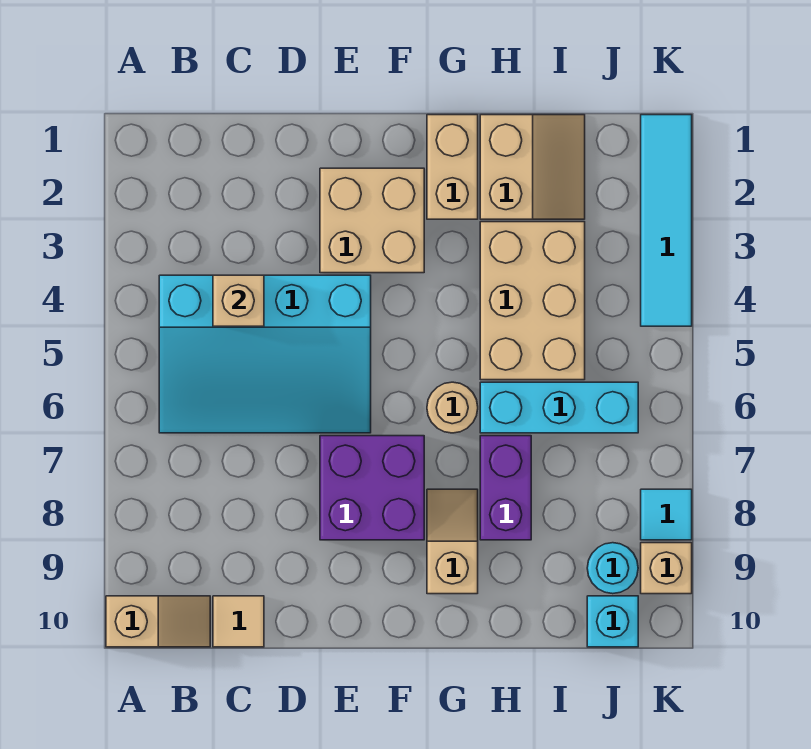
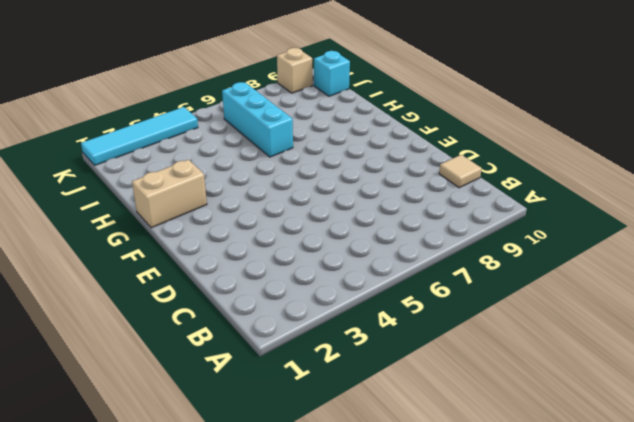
none -> tan 1x2 slope [106,596,210,647]
none -> cyan 3x4 slope [159,275,371,433]
none -> tan 2x2 brick [320,168,424,273]

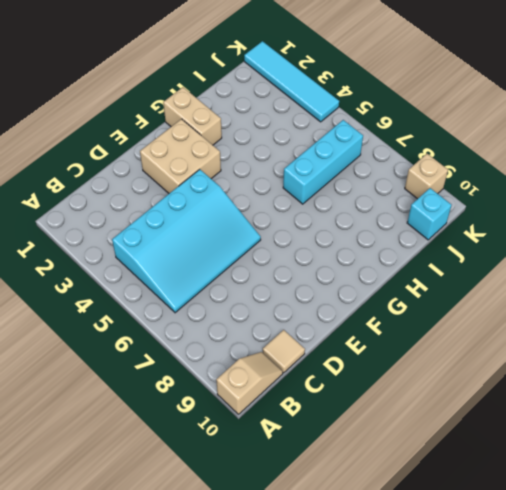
none -> purple 2x2 brick [320,436,424,540]
none -> tan 1x1 round brick [427,382,478,433]
none -> tan 1x2 slope [427,489,478,594]

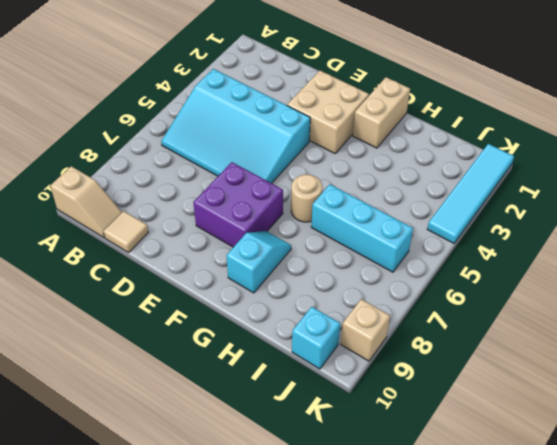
cyan 1x2 slope [227,231,291,293] -> tan 1x2 slope [427,489,478,594]
none -> tan 2x2 slope [480,115,585,219]
none -> tan 2x3 brick [480,222,585,380]
none -> purple 1x2 brick [480,436,531,540]

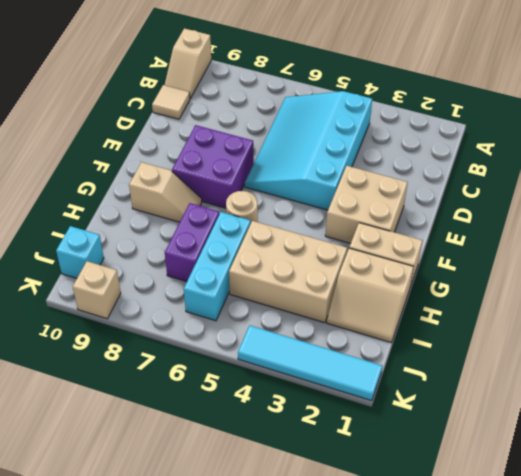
purple 1x2 brick [165,203,219,282] -> purple 1x2 brick turned to [480,436,531,540]
none -> cyan 1x1 round brick [587,543,638,594]
none -> cyan 1x1 tile [641,489,692,540]
none -> tan 1x1 brick [213,275,264,326]

